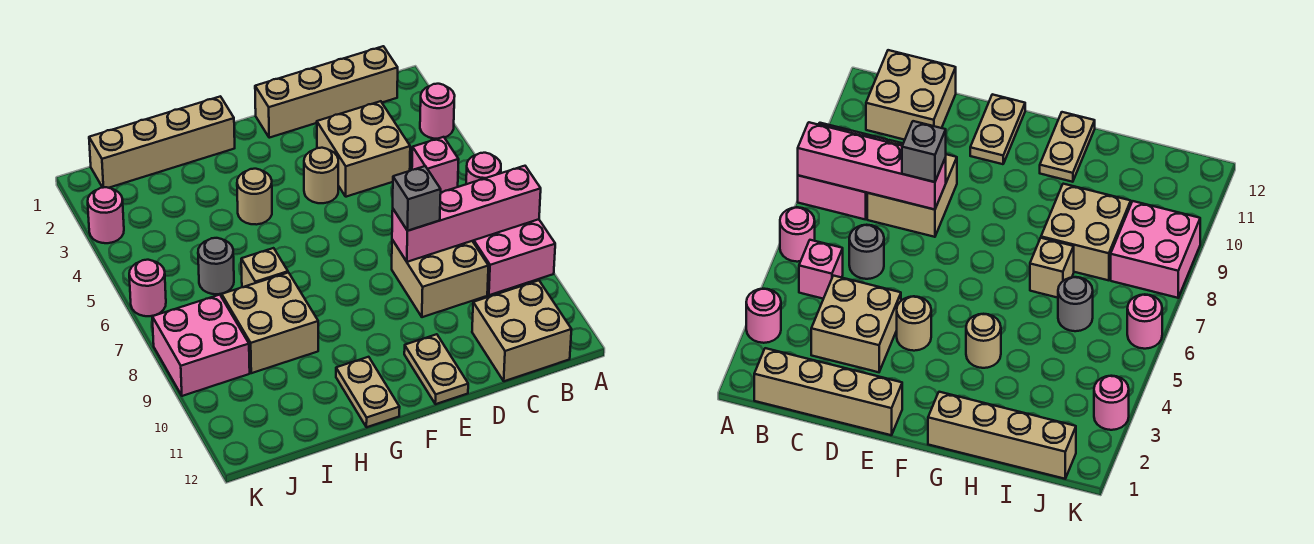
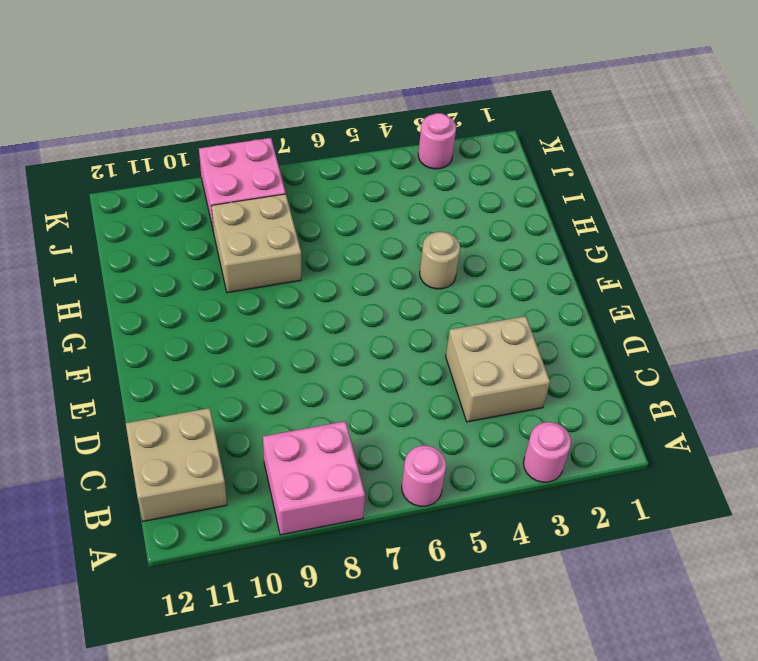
none -> tan 1x4 brick [255,46,398,138]
none -> pink 1x1 brick [412,137,459,192]
none -> grey 1x1 round brick [849,225,884,279]

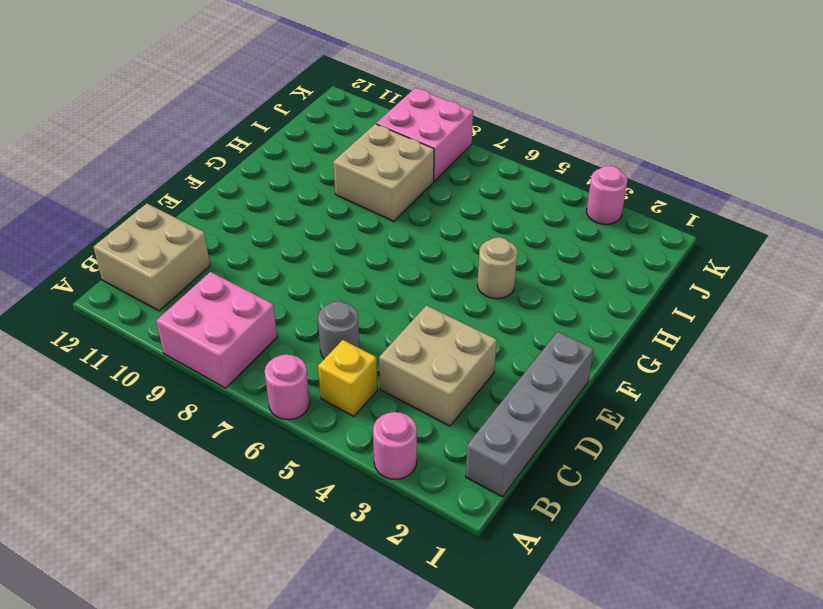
grey 1x4 brick [466,332,594,497] -> tan 1x4 brick [255,46,398,138]
yellow 1x1 brick [318,340,377,416] -> pink 1x1 brick [412,137,459,192]
none -> tan 2x2 brick [392,240,488,317]
none -> tan 1x1 round brick [304,148,338,203]
none -> tan 1x2 plate [404,334,468,404]

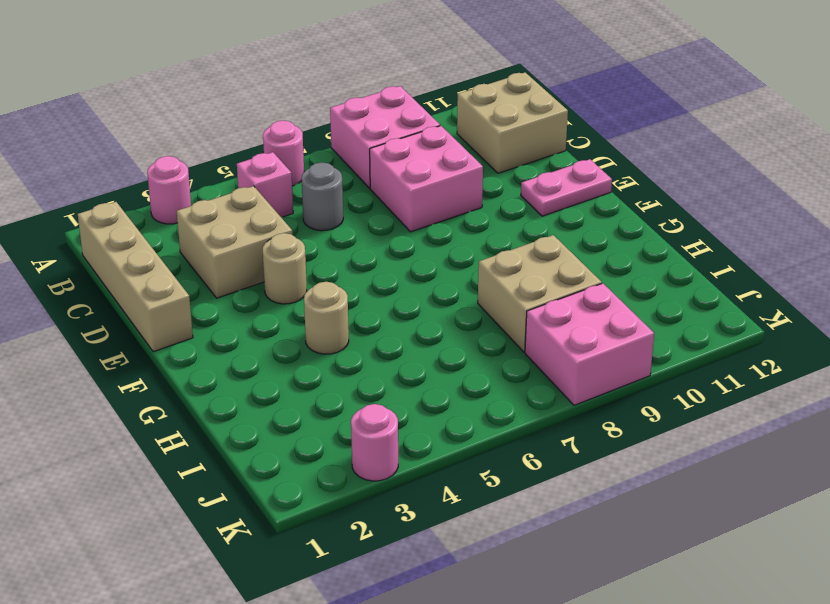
pink 2x2 brick [370,126,483,232] -> tan 2x2 brick [392,240,488,317]
pink 1x2 plate [521,159,612,216] -> tan 1x2 plate [404,334,468,404]
none -> tan 1x4 brick [89,96,235,188]
none -> tan 1x2 plate [336,357,400,427]
none -> tan 1x1 brick [241,248,288,287]

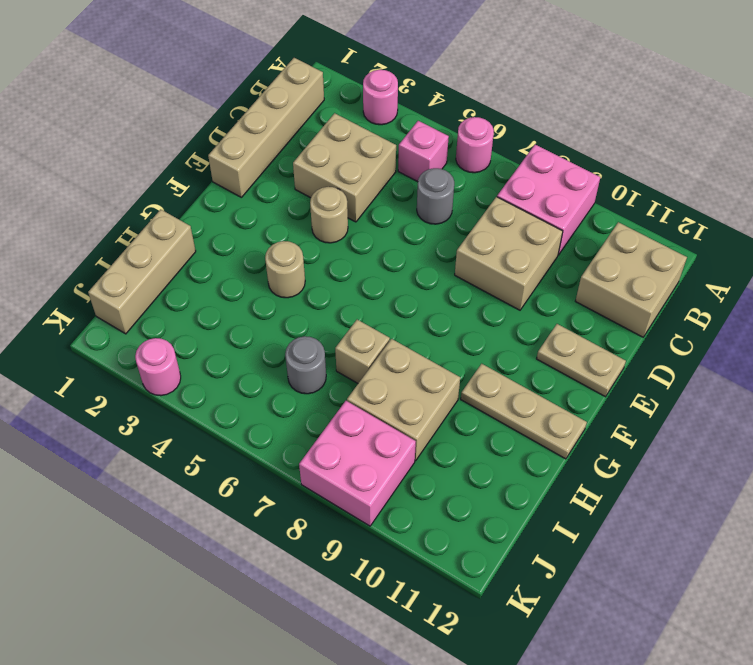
tan 1x3 plate [461,364,587,459] -> tan 1x2 plate [336,357,400,427]
tan 1x3 brick [88,209,196,334] -> tan 1x4 brick [89,96,235,188]
none -> pink 1x1 round brick [129,260,166,316]
none -> pink 1x4 brick [392,166,541,262]
none -> grey 1x1 brick [393,166,441,231]

